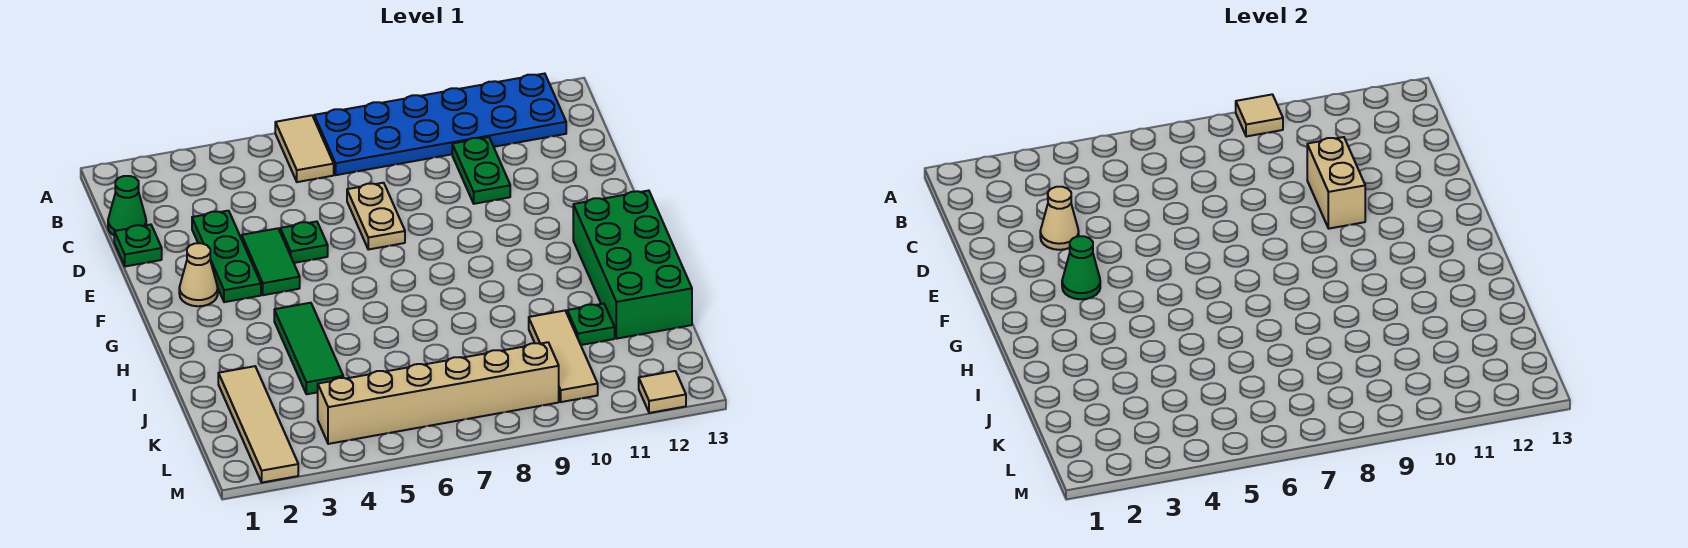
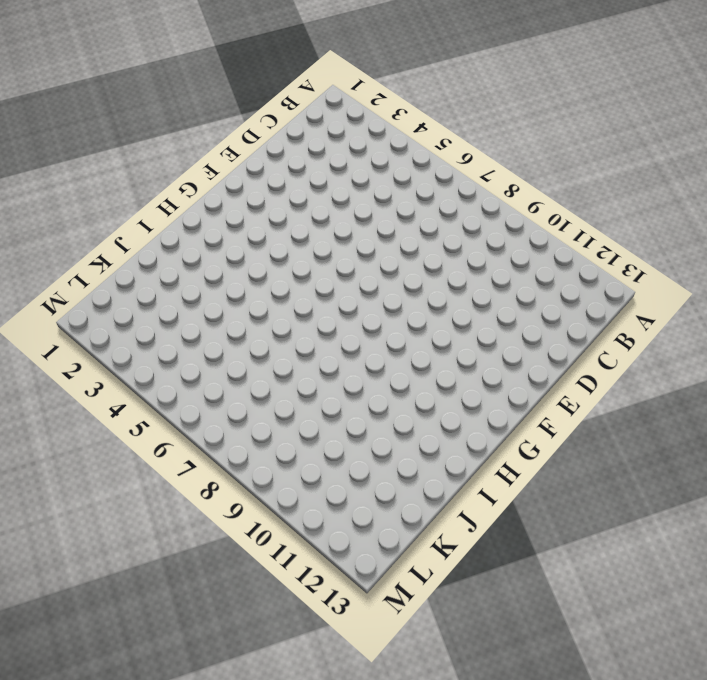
none -> tan 1x2 tile [275,115,334,182]
none -> blue 2x6 plate [314,74,566,175]
none -> green 1x1 cone [108,176,146,235]

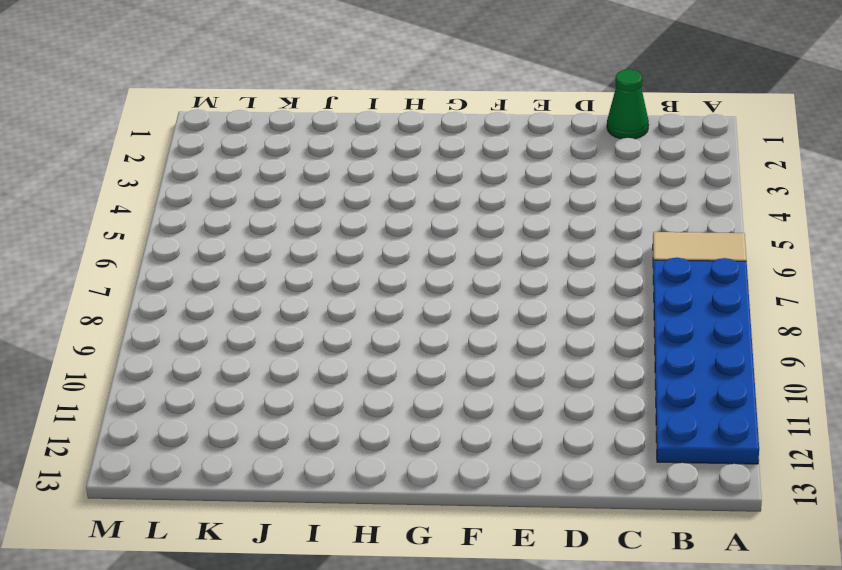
none -> green 1x2 plate [452,137,510,204]
none -> green 1x1 plate [114,225,162,266]
none -> green 1x3 plate [192,211,261,302]

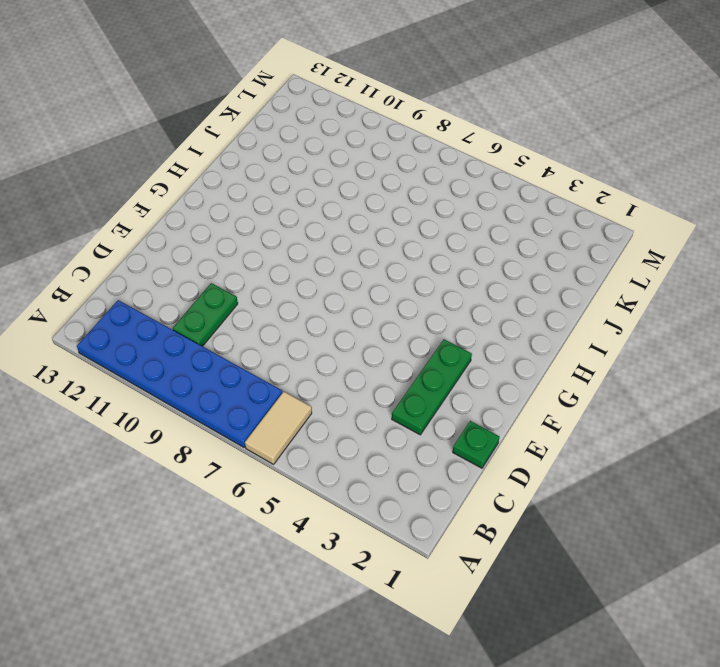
none -> green 1x1 cone [108,176,146,235]
none -> tan 1x2 plate [347,183,405,250]
none -> green 1x2 tile [242,228,300,295]

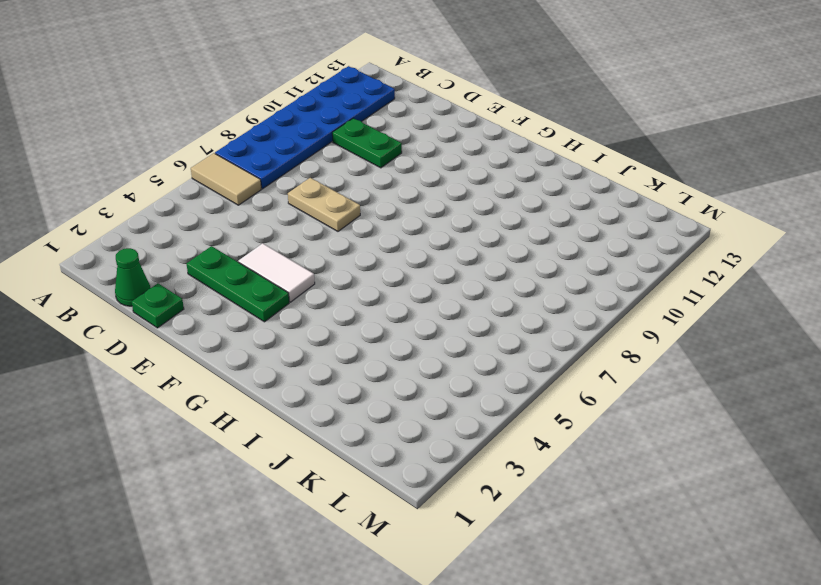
white 1x2 tile [238,243,315,302] -> green 1x2 tile [242,228,300,295]
none -> green 1x1 plate [280,221,328,263]
none -> tan 1x1 cone [179,243,218,306]
none -> green 2x4 brick [573,191,692,339]

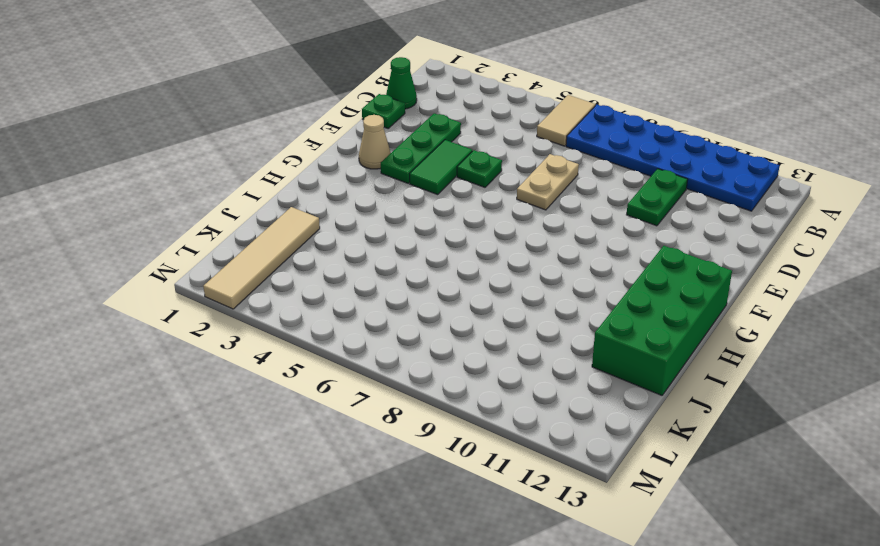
none -> green 1x3 tile [274,303,343,394]
none -> tan 1x3 tile [529,311,598,402]
none -> green 1x1 plate [567,304,615,345]

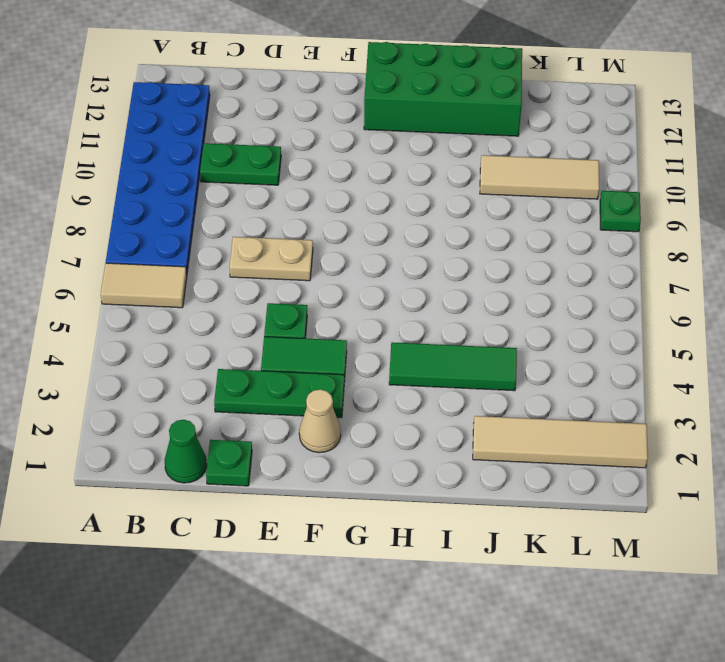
green 1x1 plate [600,191,641,232] -> green 1x1 plate moved to [567,304,615,345]
none -> tan 1x6 brick [318,342,559,444]
none -> tan 1x1 tile [639,371,686,413]
none -> tan 1x1 tile [1236,94,1283,137]

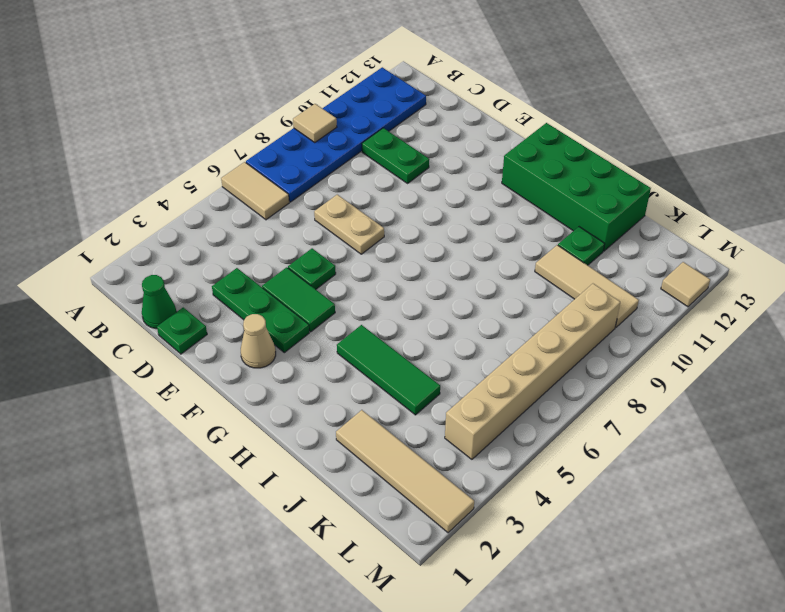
none -> tan 1x1 cone [1040,187,1079,250]
none -> tan 1x2 brick [1307,137,1365,229]
none -> green 1x1 cone [1062,236,1100,299]

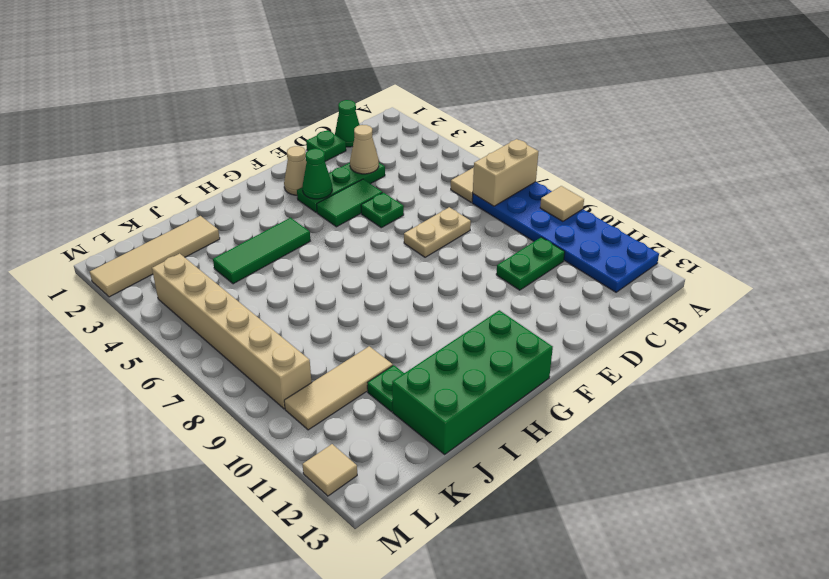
tan 1x2 brick [473,139,539,206] -> tan 1x2 brick moved to [1307,137,1365,229]

